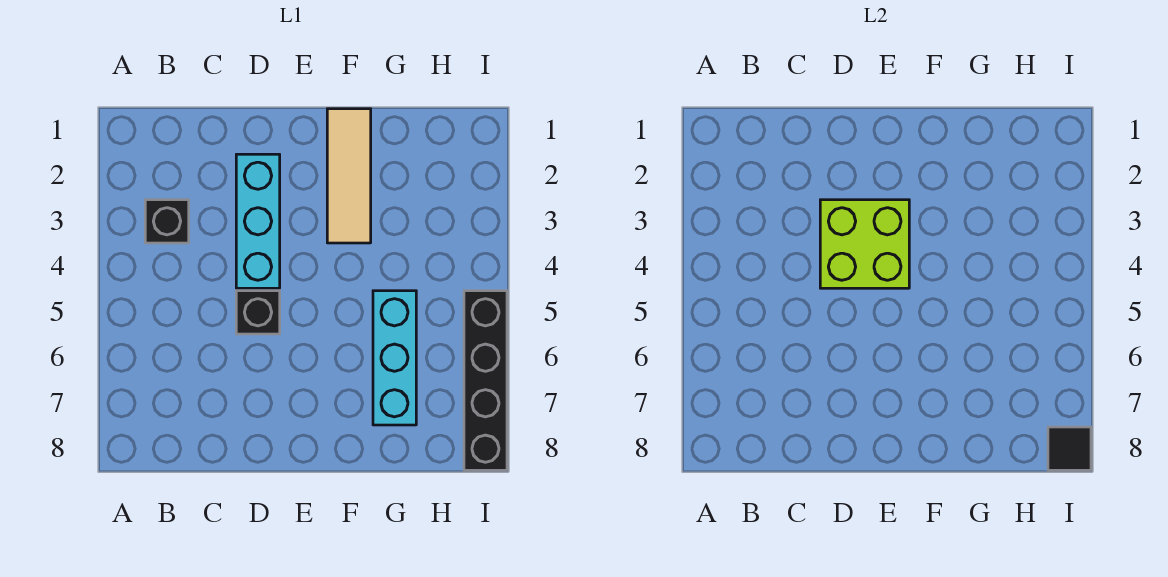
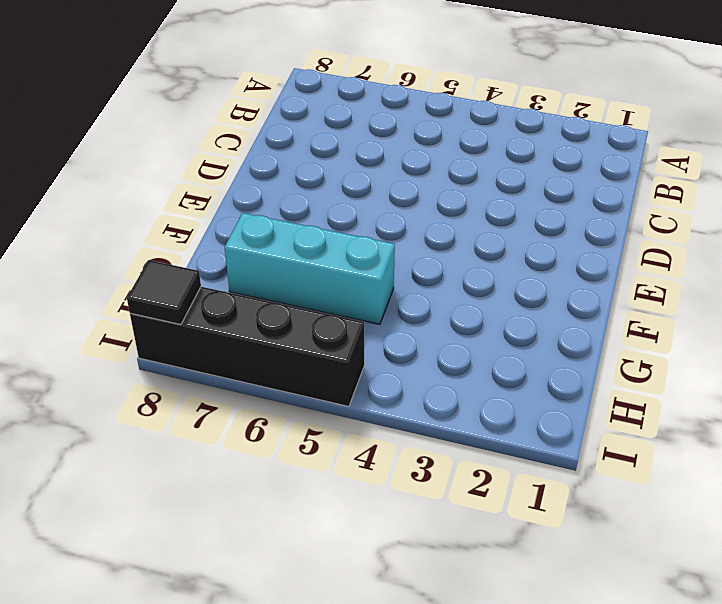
none -> black 1x1 brick [145,200,189,243]
none -> cyan 1x3 brick [236,154,280,288]

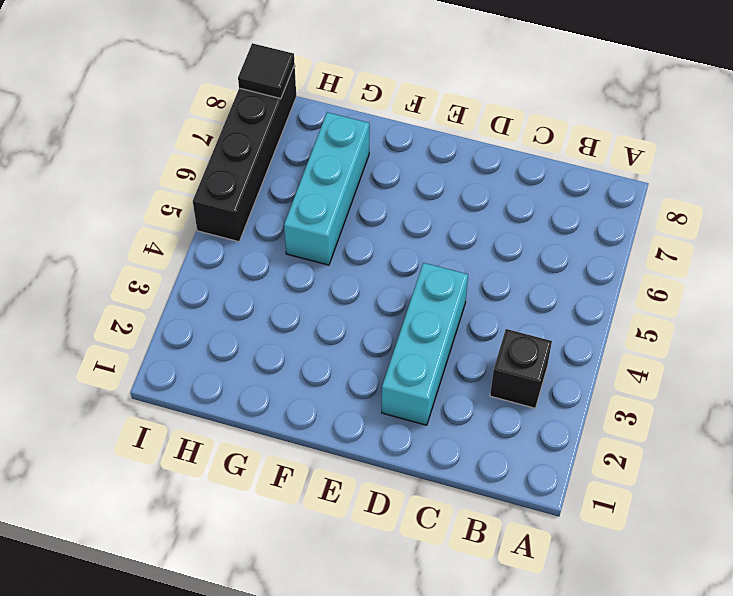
none -> black 1x1 brick [236,291,280,334]
none -> tan 1x3 tile [327,109,371,243]

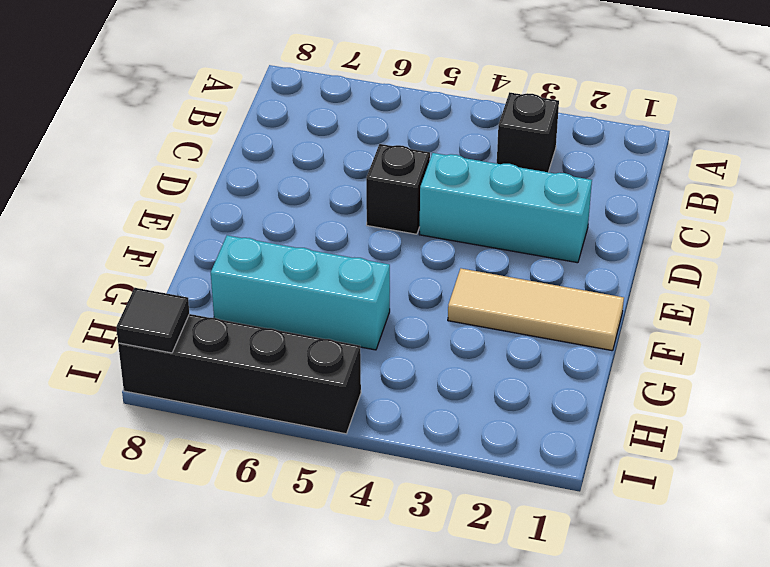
none -> lime 2x2 brick [820,200,909,288]

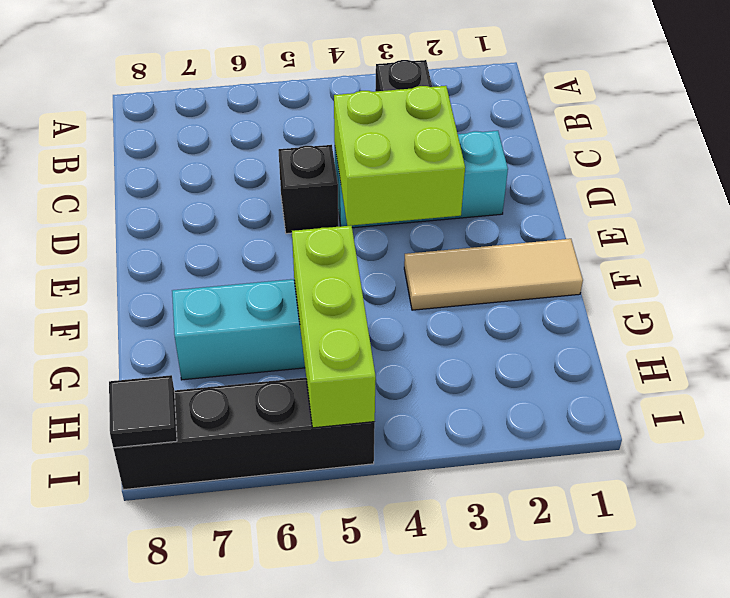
lime 1x3 brick [292,225,376,428] -> none

